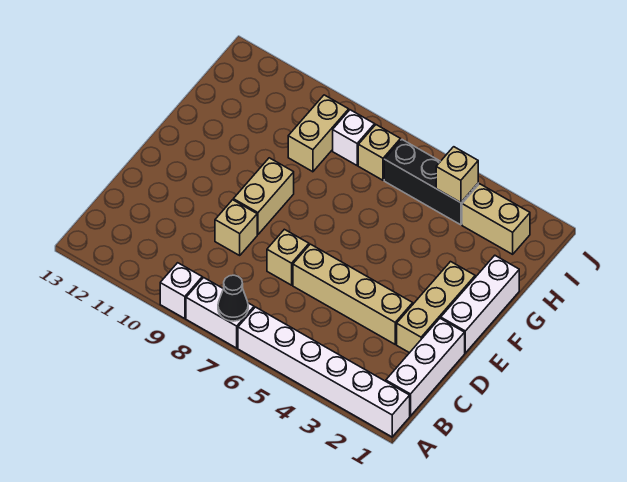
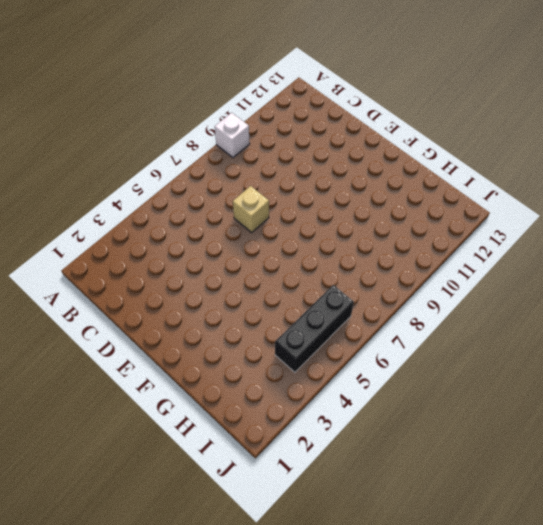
none -> white 1x6 brick [238,307,410,437]
none -> white 1x2 brick [186,278,254,348]
none -> white 1x3 brick [386,318,465,416]

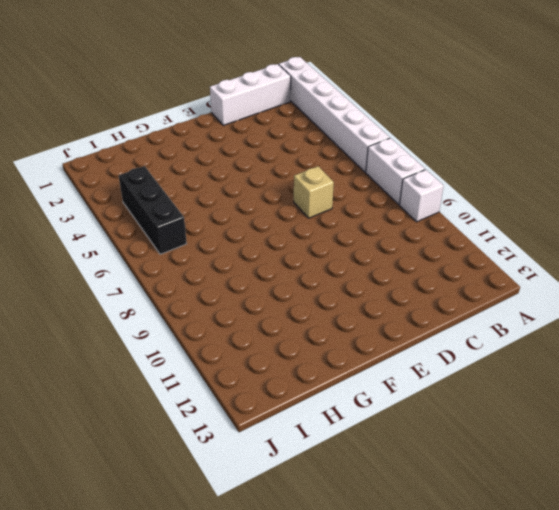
none -> tan 1x3 brick [397,262,475,353]
none -> tan 1x4 brick [293,244,413,344]
none -> tan 1x1 brick [215,200,257,255]

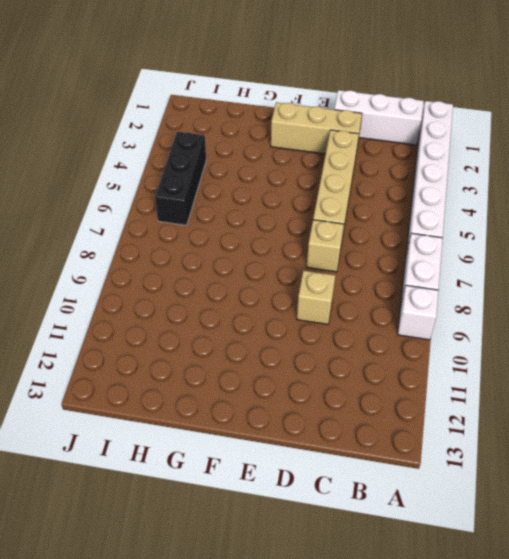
none -> white 1x3 brick [441,256,519,353]
none -> tan 1x2 brick [233,158,294,235]
none -> tan 1x2 brick [288,95,349,172]

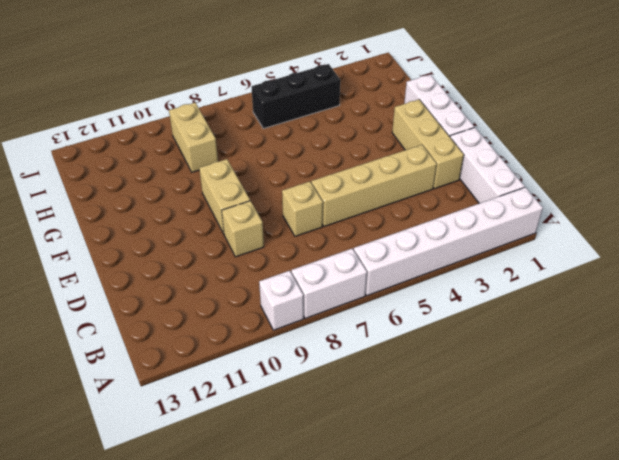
none -> tan 1x2 brick [462,184,530,254]
none -> tan 1x1 brick [358,125,401,180]
none -> white 1x1 brick [333,110,375,165]

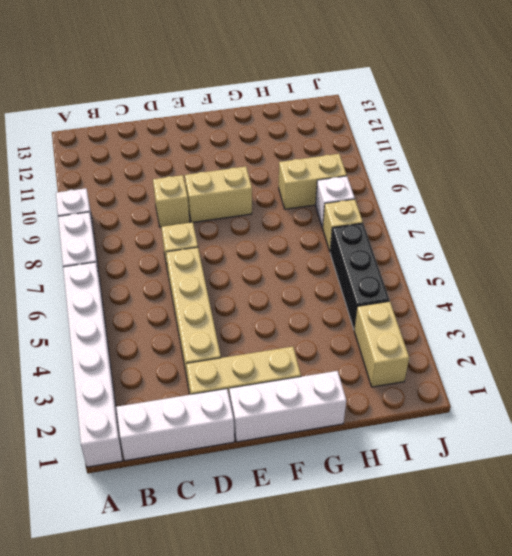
none -> black 1x1 cone [218,275,248,321]
none -> tan 1x1 brick [436,147,478,203]

